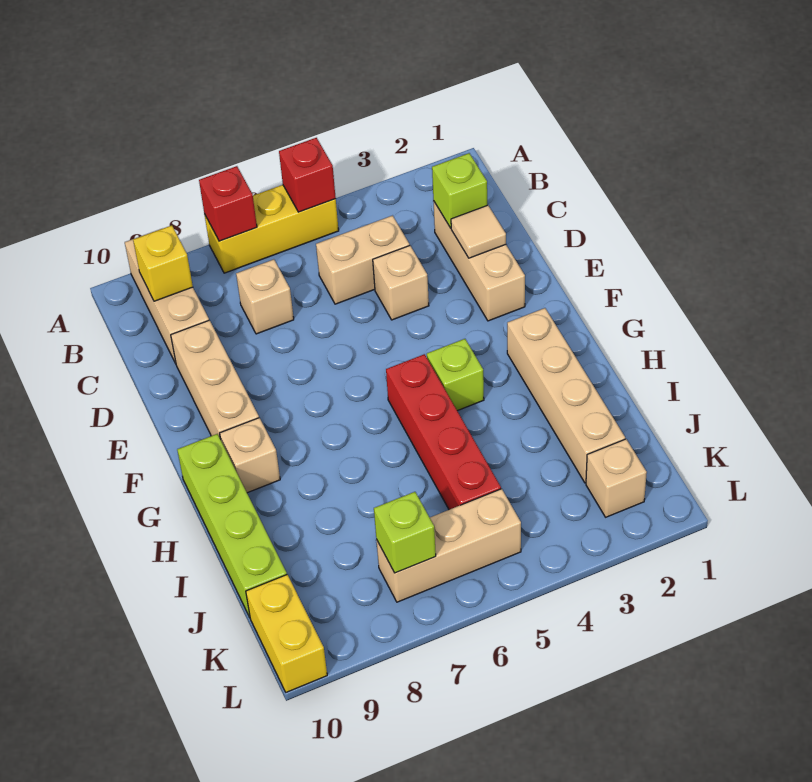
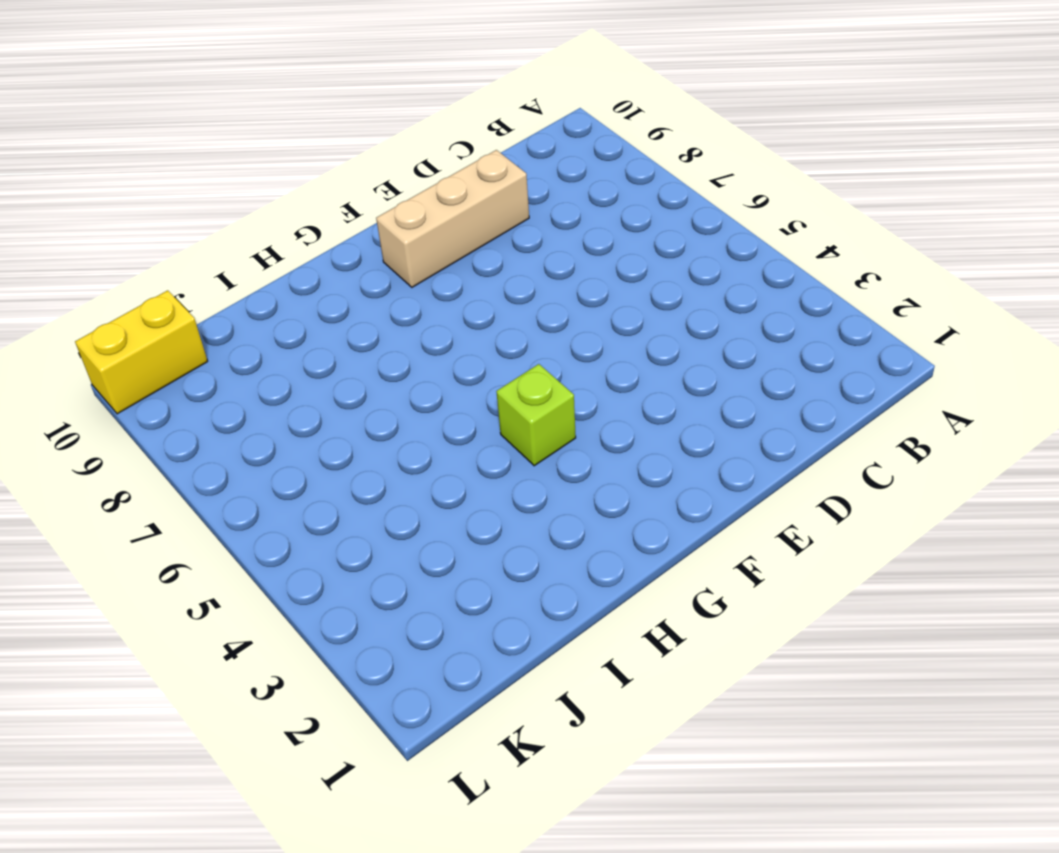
none -> yellow 1x3 brick [204,185,339,273]
none -> tan 1x3 brick [125,231,209,363]
none -> tan 1x3 brick [433,201,525,321]

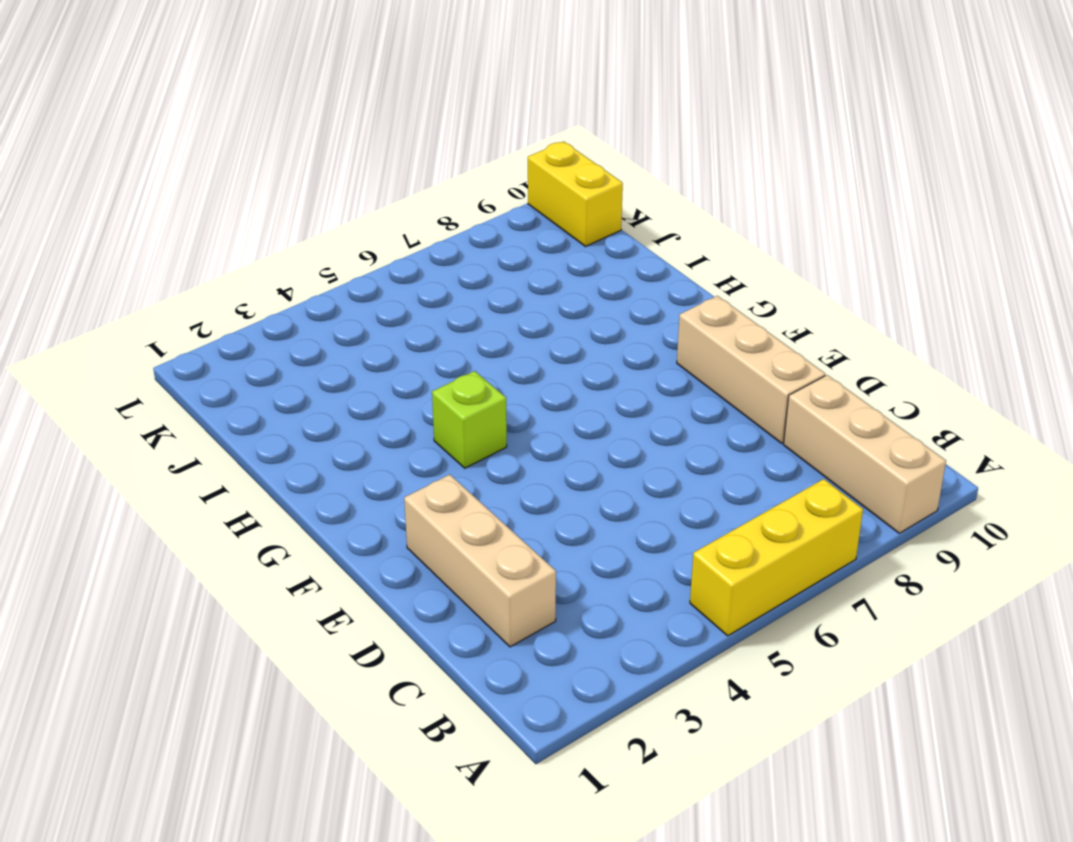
none -> tan 1x2 brick [316,216,410,304]
none -> tan 1x1 brick [236,259,294,334]
none -> tan 1x1 brick [373,246,429,320]

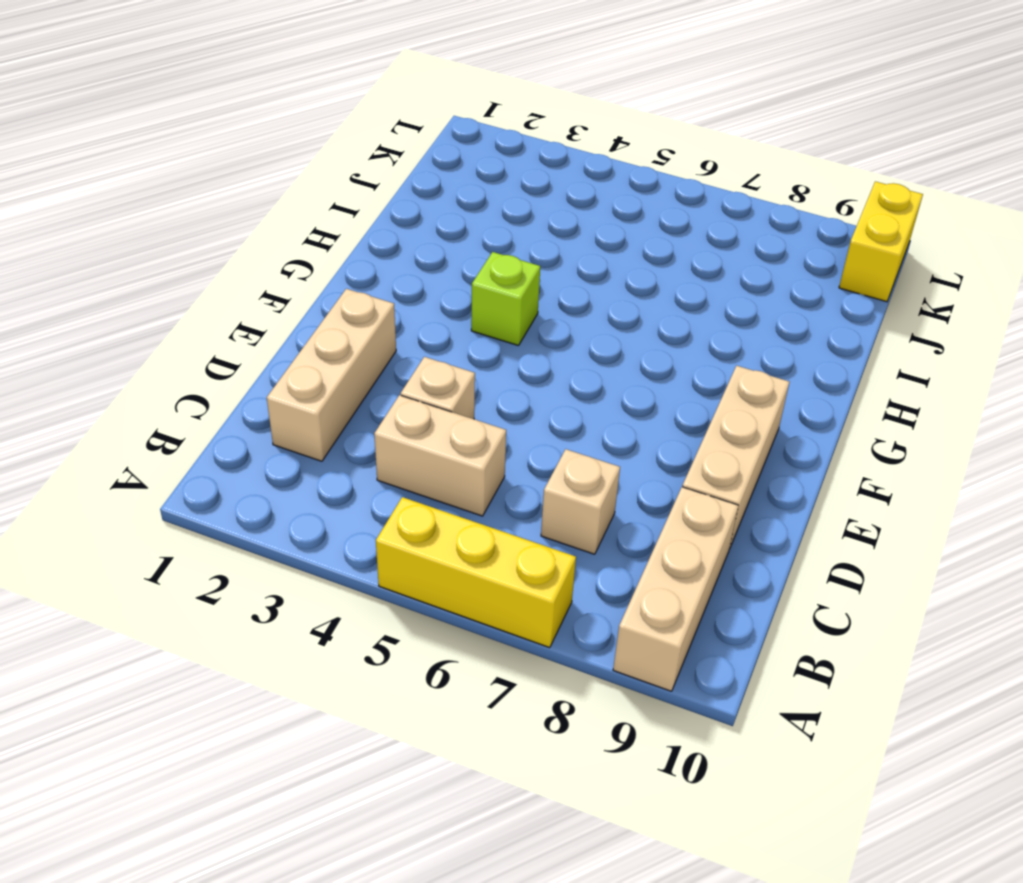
none -> tan 1x4 brick [507,308,625,483]
none -> red 1x4 brick [386,354,501,510]
none -> tan 1x1 brick [220,418,280,493]

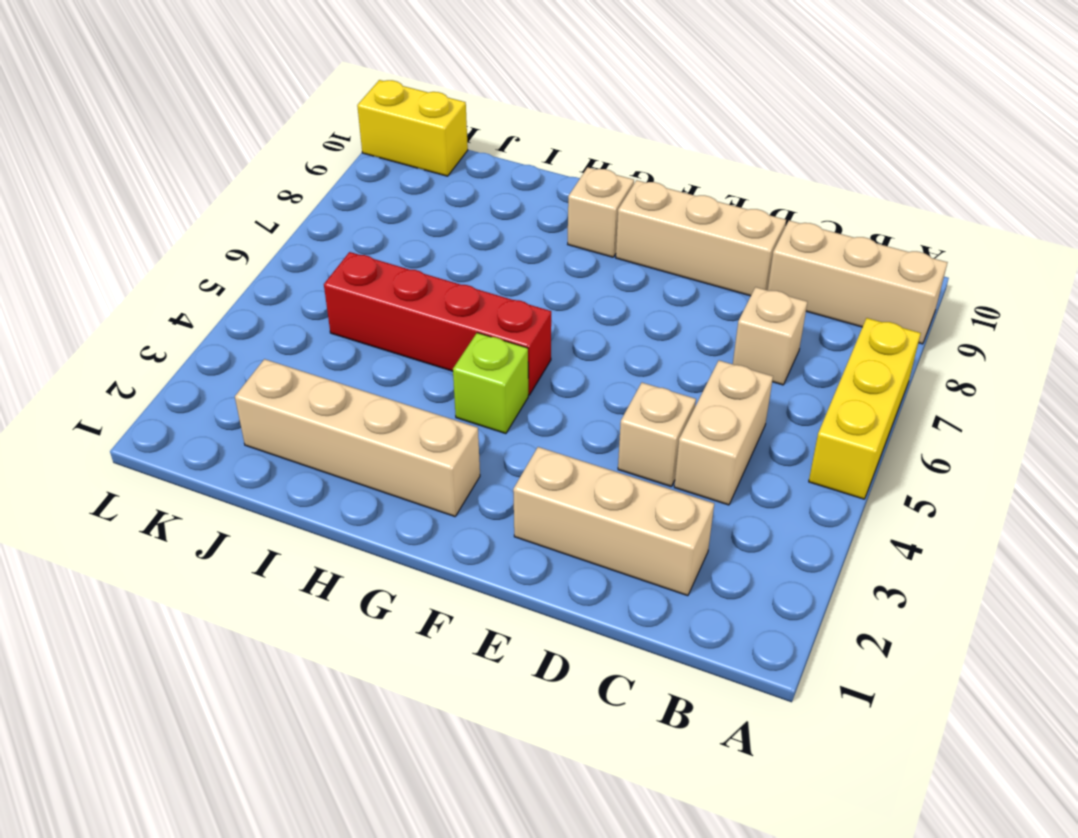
none -> lime 1x4 brick [177,434,287,617]
none -> tan 1x1 brick [586,439,647,517]
none -> tan 1x3 brick [376,489,521,602]

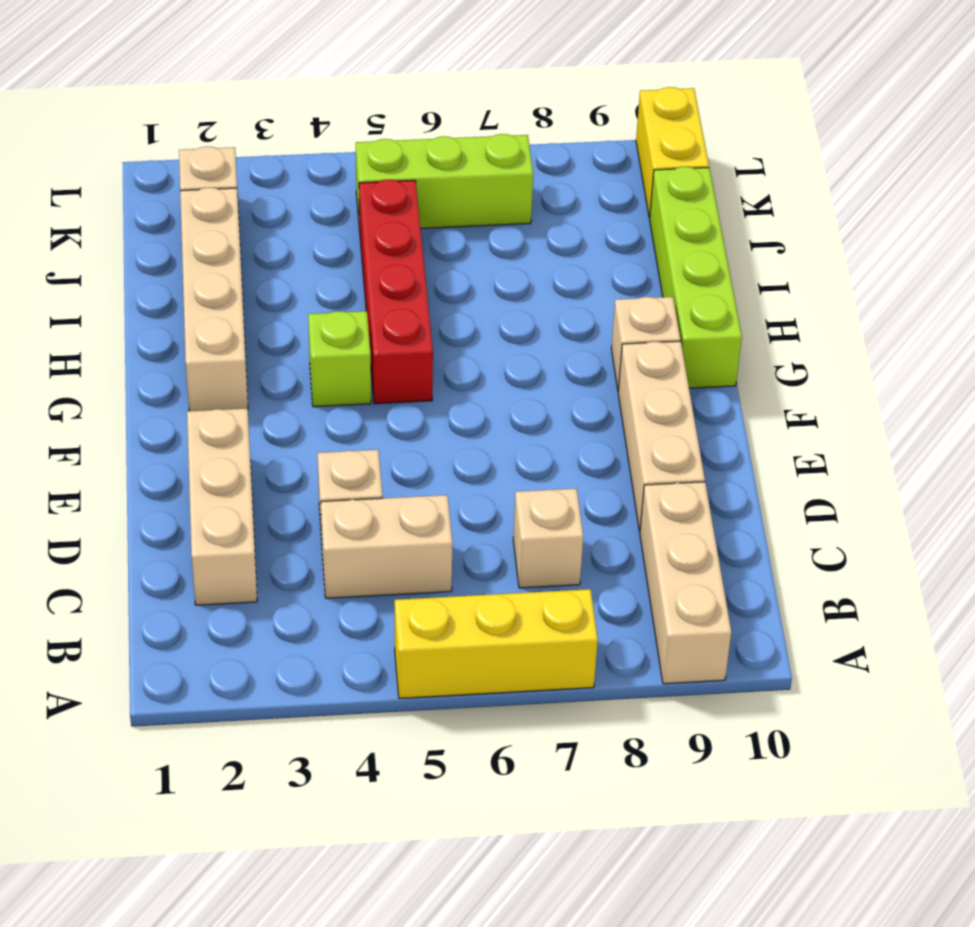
lime 1x3 brick [356,134,533,230] -> tan 1x3 brick [376,489,521,602]
none -> red 1x1 brick [279,138,336,212]
none -> red 1x1 brick [199,166,257,241]
none -> yellow 1x1 brick [133,225,193,301]

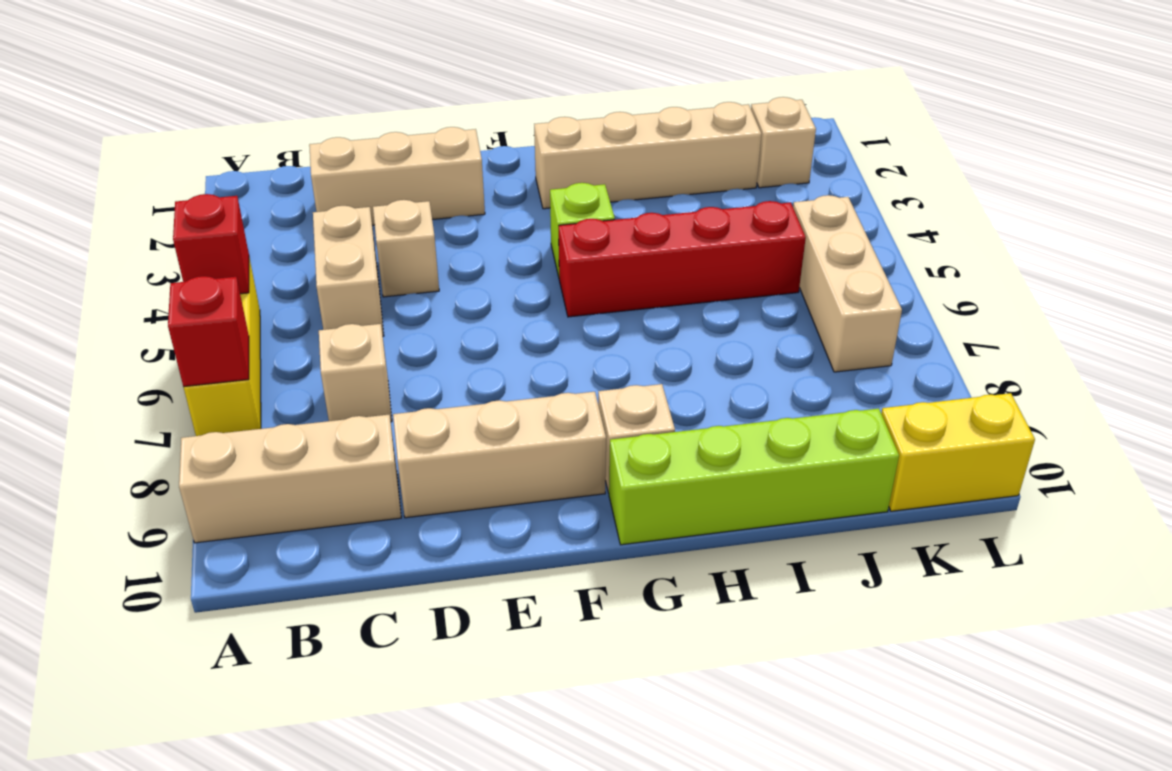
none -> yellow 1x1 brick [133,225,193,301]
none -> lime 1x1 brick [432,153,487,228]
none -> tan 1x1 tile [451,205,506,258]

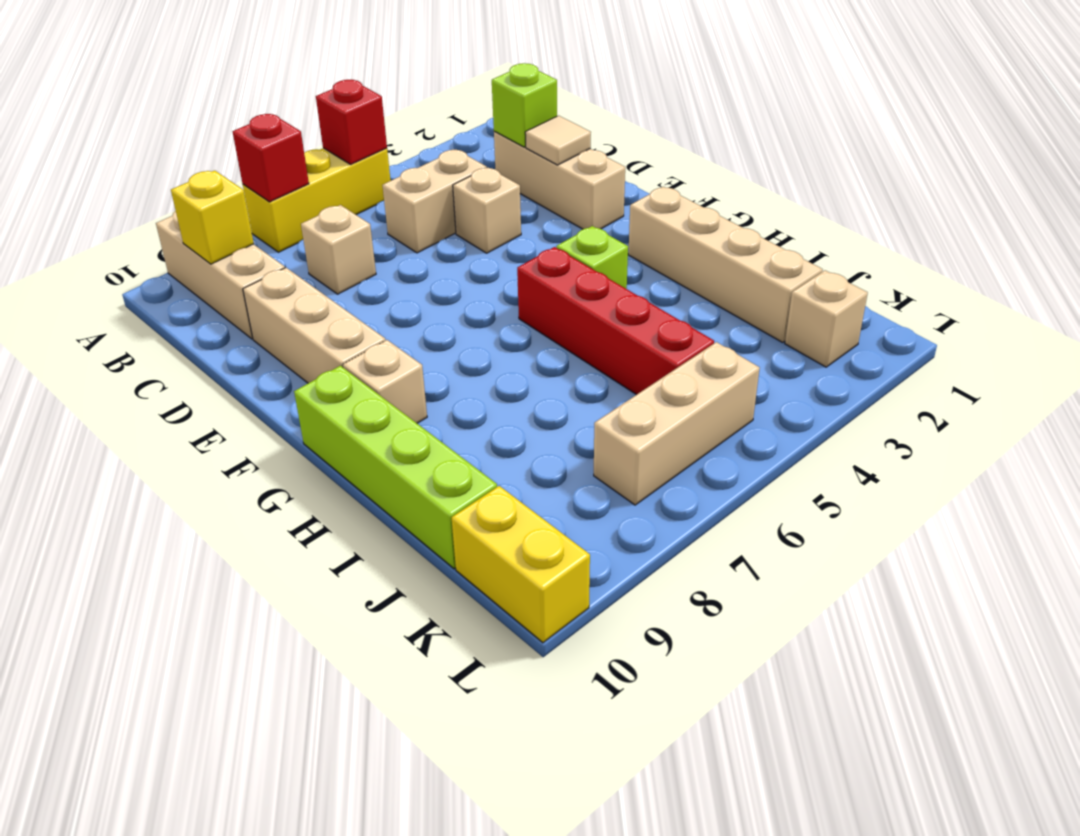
none -> lime 1x1 brick [374,492,436,573]

